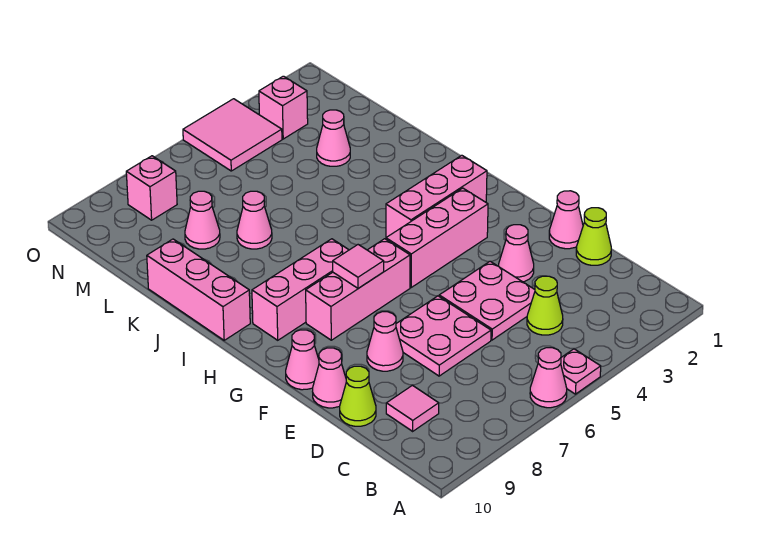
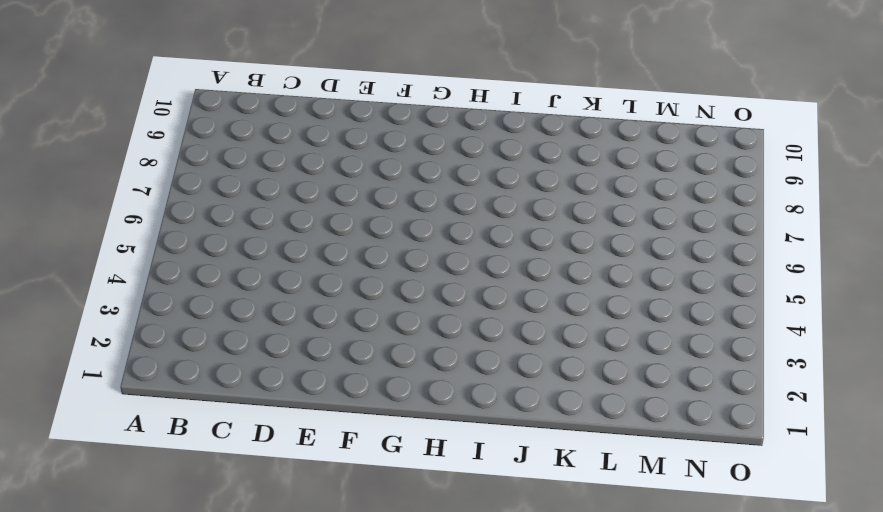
none -> pink 1x1 plate [561,349,601,394]
none -> pink 1x1 cone [530,348,567,408]
none -> lime 1x1 cone [527,276,563,335]

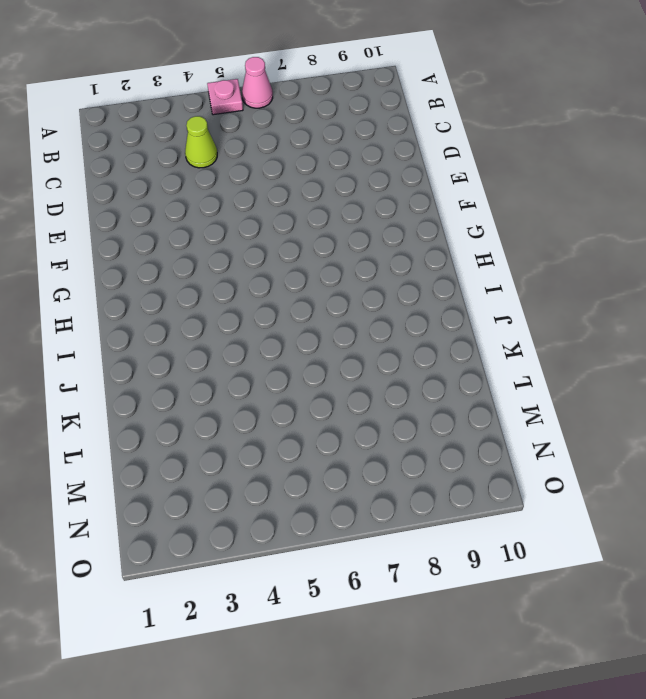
none -> pink 1x1 tile [386,385,439,431]
none -> lime 1x1 cone [576,208,611,265]
none -> pink 2x2 plate [439,261,535,340]

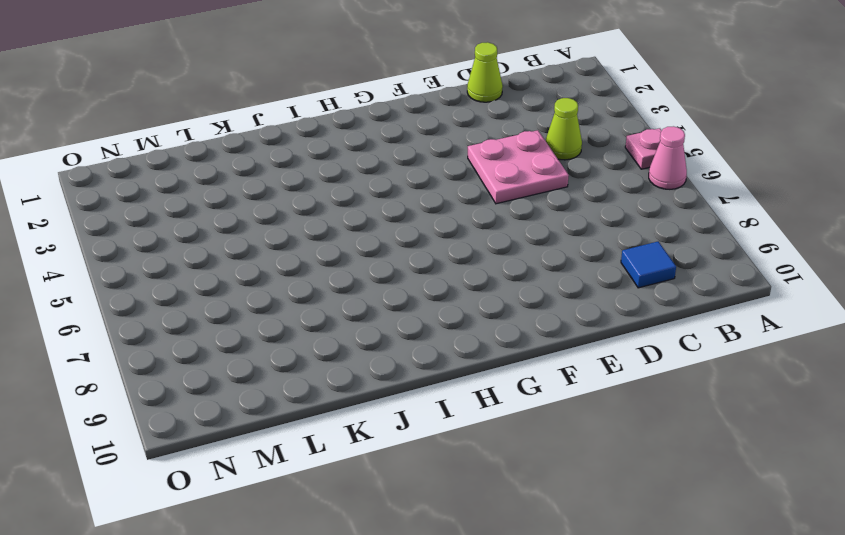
blue 1x1 tile [621,242,676,288] -> pink 1x1 tile [386,385,439,431]
none -> pink 2x2 plate [396,296,491,376]
none -> lime 1x1 cone [340,366,376,426]
none -> pink 1x1 cone [549,191,583,249]

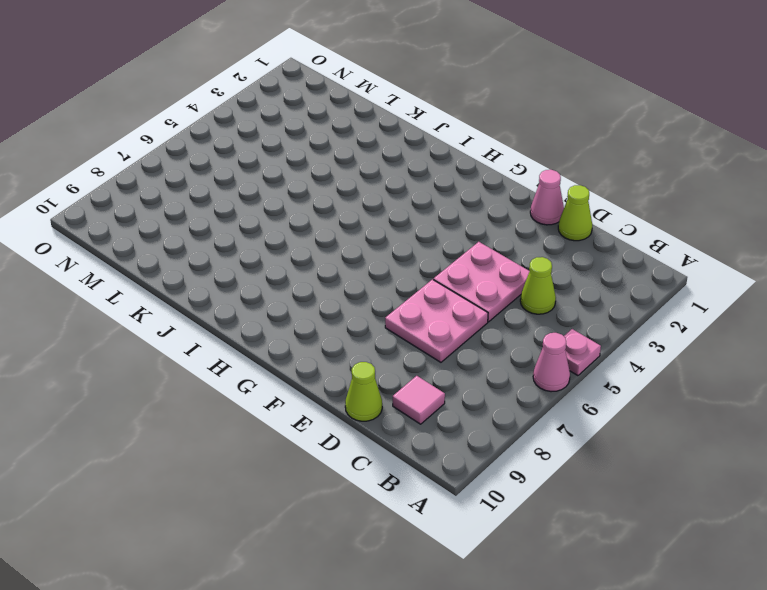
none -> pink 1x1 cone [499,225,534,282]
none -> pink 1x1 cone [367,312,403,371]
none -> pink 1x1 cone [313,348,346,408]

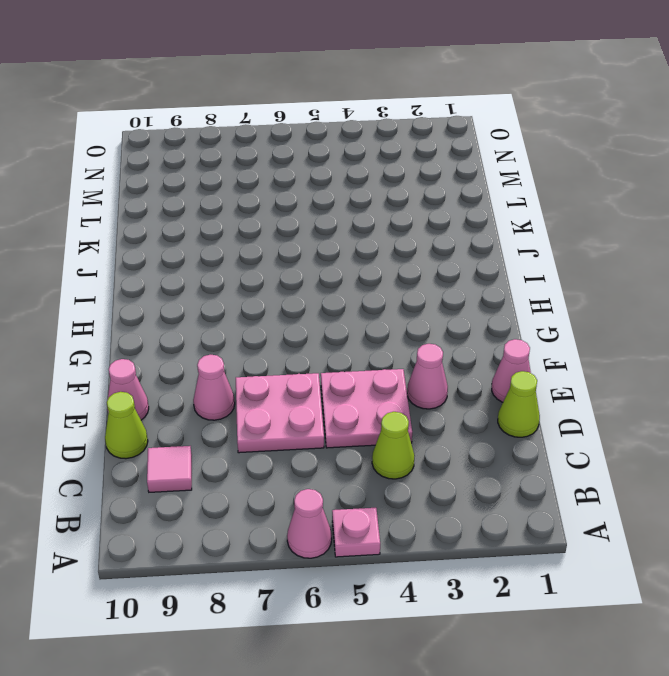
none -> pink 1x1 cone [286,330,319,390]
none -> pink 1x3 brick [386,188,488,288]
none -> pink 1x3 brick [306,239,410,340]

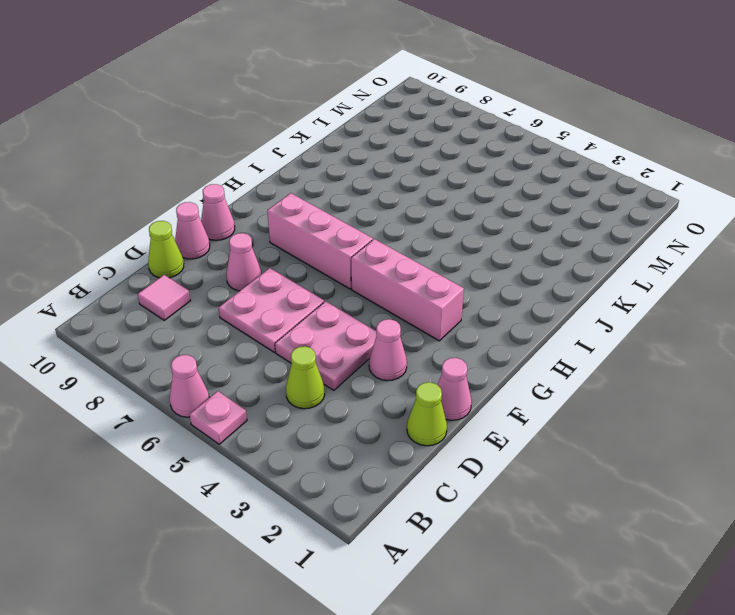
none -> pink 1x3 brick [386,155,487,237]
none -> pink 1x3 brick [252,239,349,340]
none -> pink 1x3 brick [147,239,250,340]

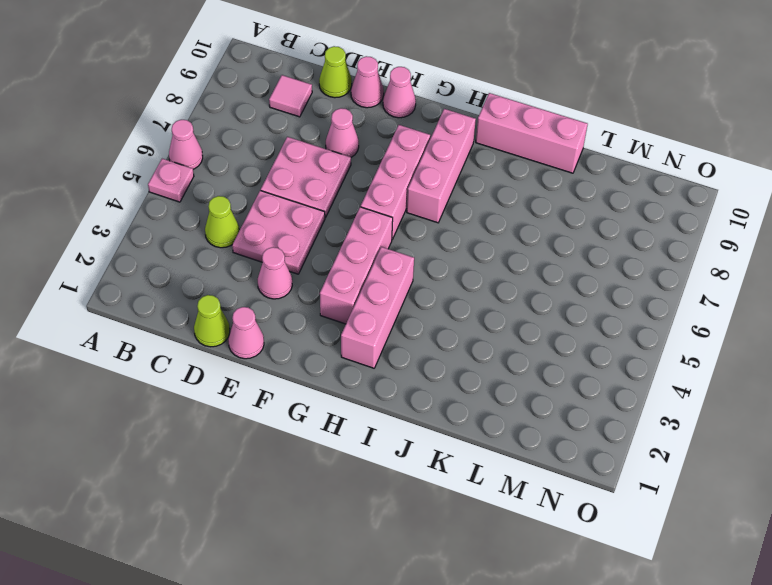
none -> pink 1x1 cone [237,191,272,249]
none -> pink 1x1 cone [317,110,350,166]
none -> pink 1x1 cone [185,191,220,249]

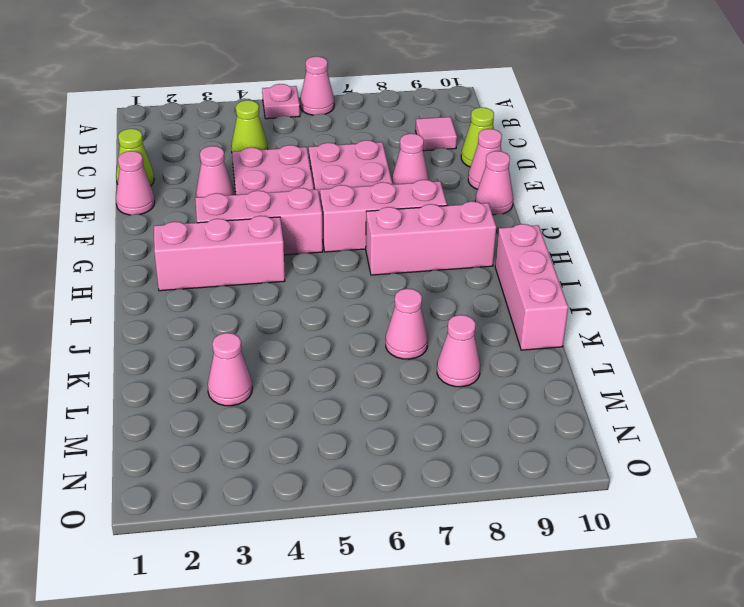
none -> pink 1x1 brick [259,76,308,139]
none -> pink 2x2 tile [183,99,282,171]
none -> pink 1x1 brick [126,156,177,220]

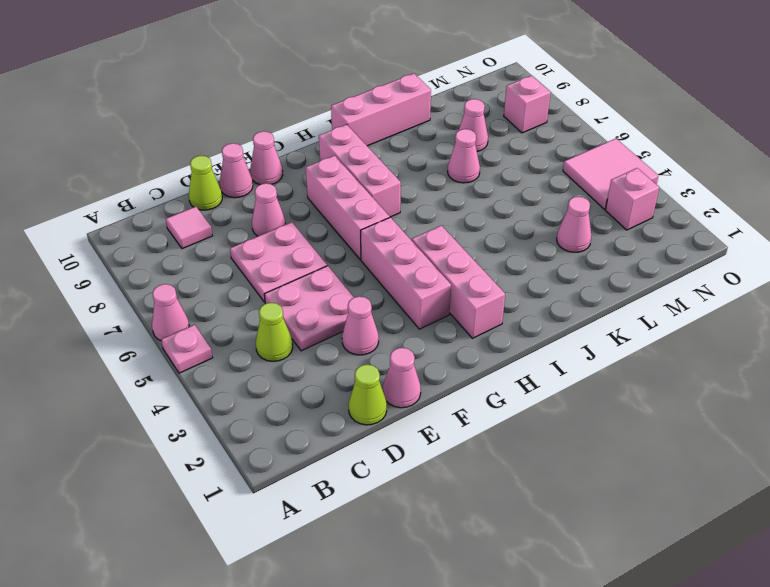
none -> pink 1x1 tile [333,245,384,288]

